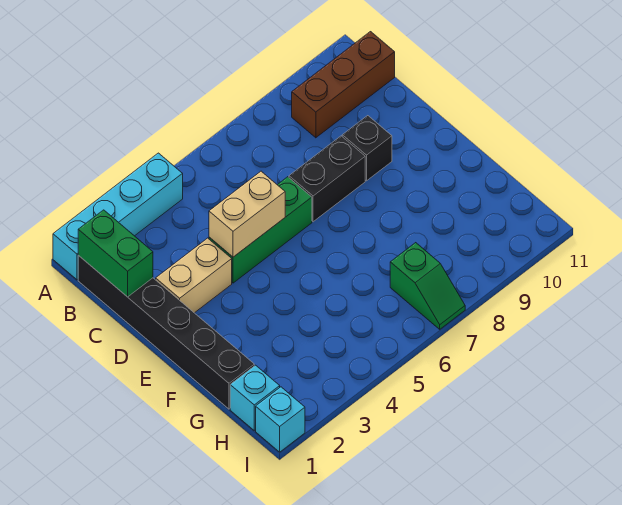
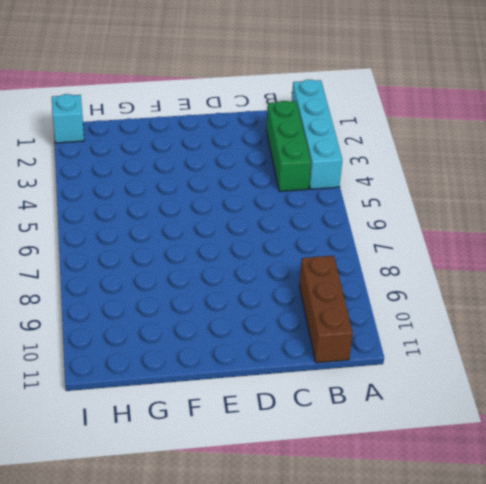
green 1x3 brick [266,101,311,191] -> green 1x3 brick moved to [209,177,312,283]
none -> black 1x6 brick [78,255,254,409]
none -> tan 1x2 brick [156,238,232,313]
none -> black 1x2 brick [289,136,365,222]

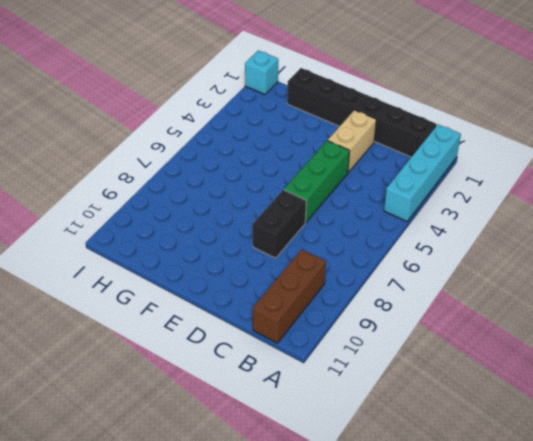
none -> black 1x1 brick [342,116,392,181]
none -> cyan 1x1 brick [230,365,280,430]
none -> green 1x2 slope [390,243,465,329]

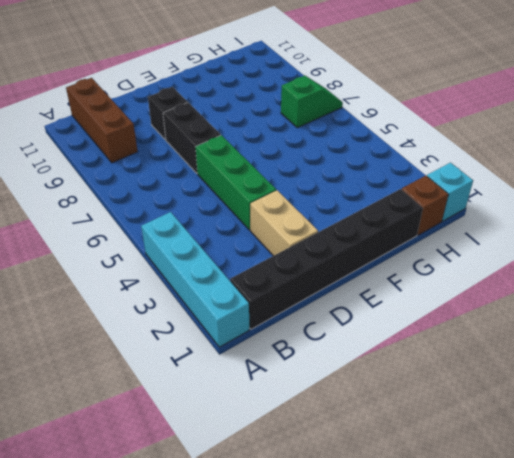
brown 1x1 brick [402,176,449,235] -> cyan 1x1 brick [230,365,280,430]
none -> green 1x2 brick [78,210,153,297]
none -> tan 1x2 brick [209,171,285,257]

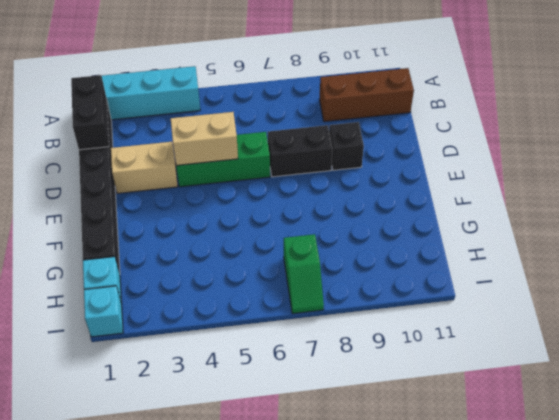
black 1x2 brick [71,75,109,150] -> green 1x2 brick [78,210,153,297]

